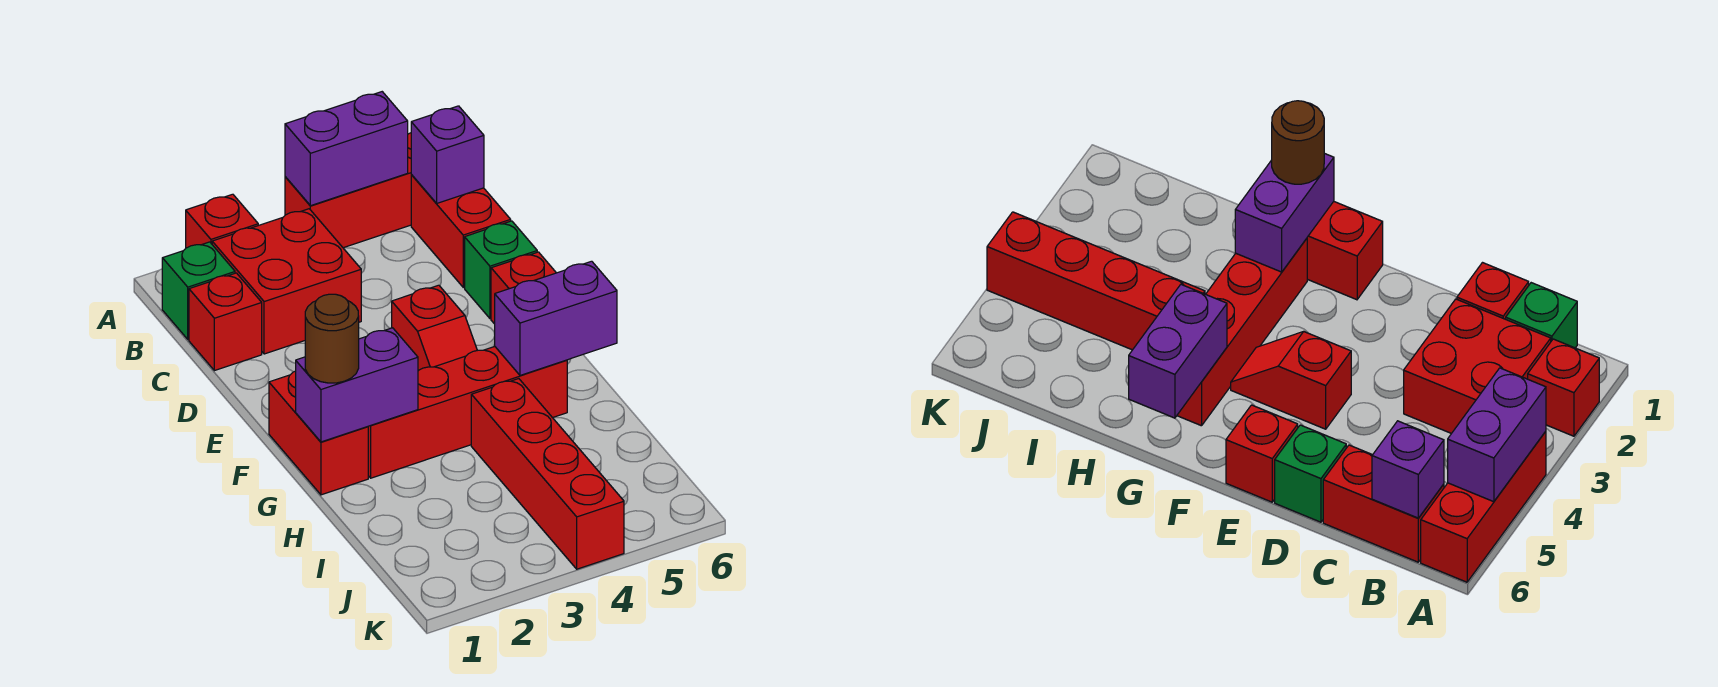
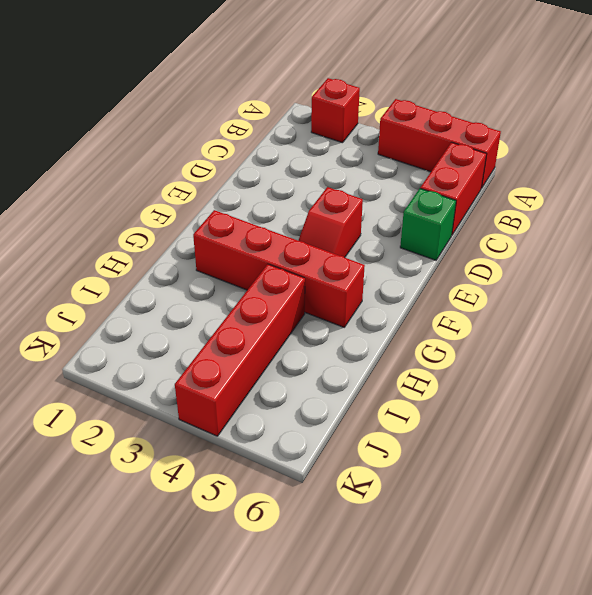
none -> green 1x1 brick [162,242,235,339]
none -> red 2x2 brick [212,209,361,354]
none -> red 1x1 brick [189,273,262,371]

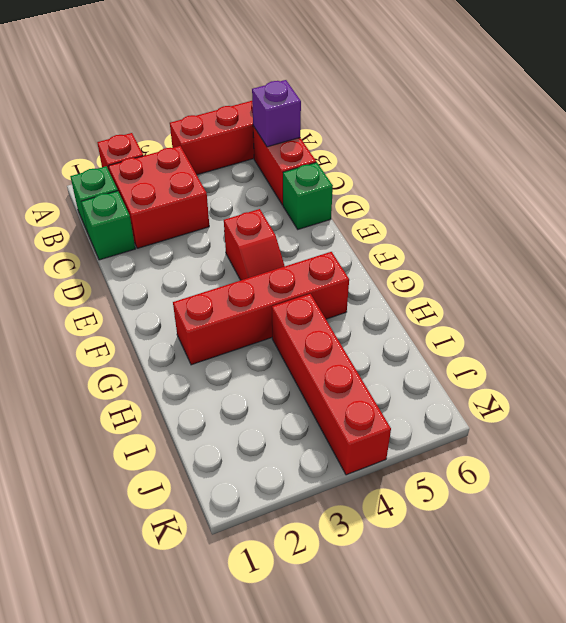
green 1x1 brick [81,191,135,260] -> red 1x1 brick [189,273,262,371]
none -> red 1x1 brick [491,252,556,324]
none -> red 1x2 brick [269,371,368,495]
none -> purple 1x2 brick [285,92,408,206]

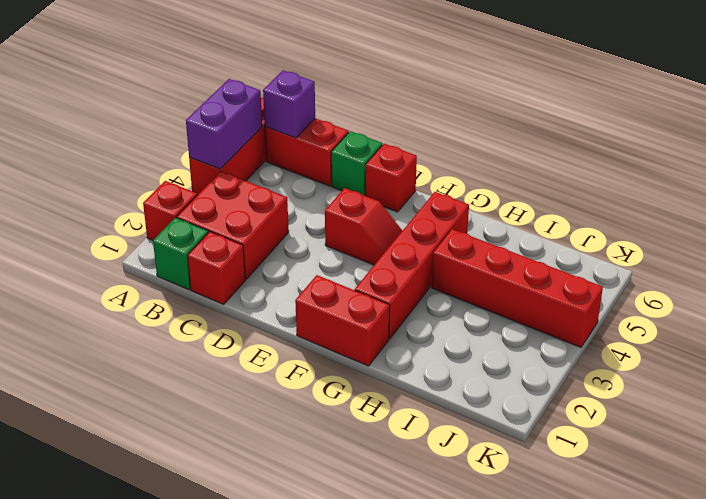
none -> purple 1x2 brick [296,328,418,442]
none -> purple 1x2 brick [495,261,617,375]
none -> brown 1x1 round brick [305,294,359,383]

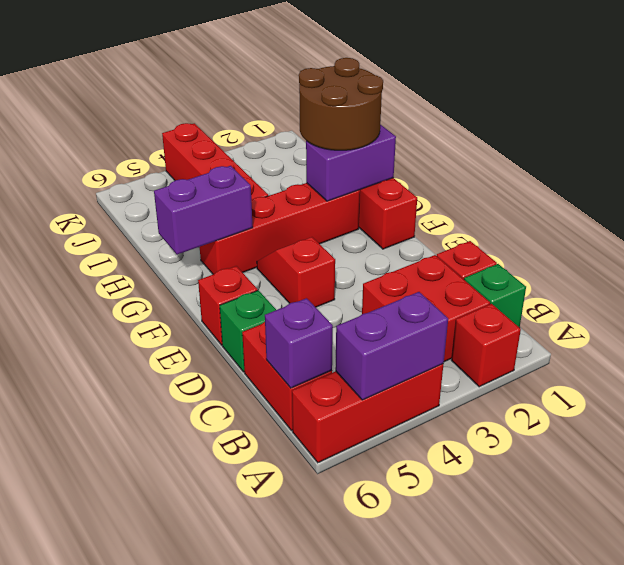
brown 2x2 round brick [299,58,383,150] -> brown 1x1 round brick [305,294,359,383]

